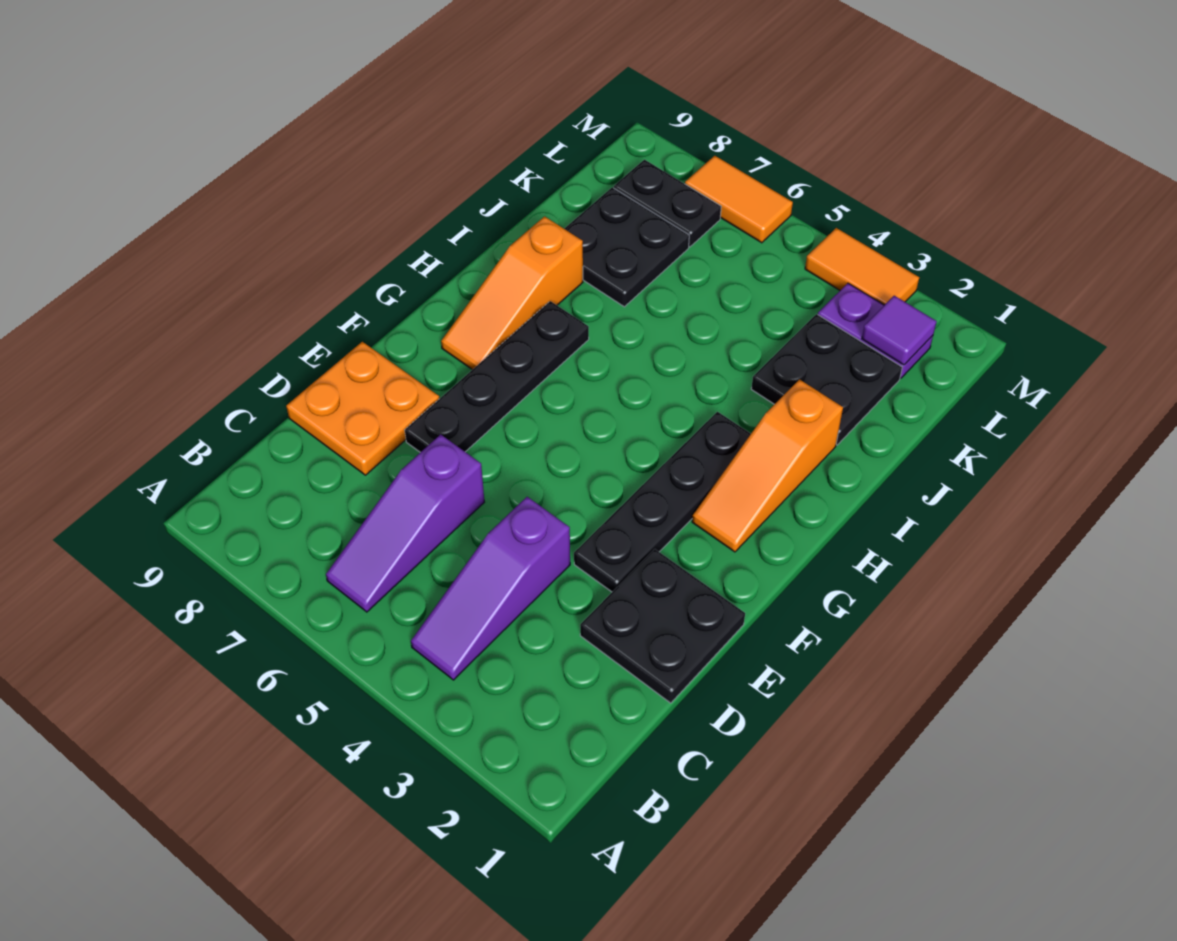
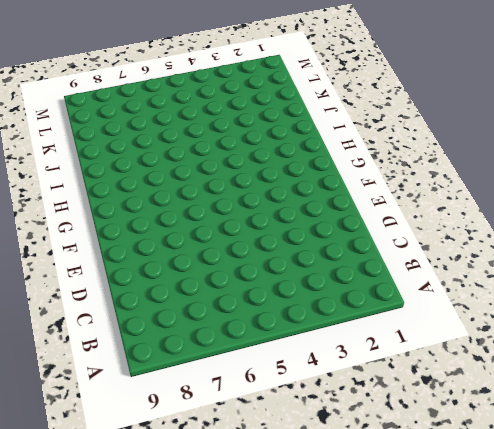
none -> purple 1x3 slope [411,497,570,680]
none -> purple 1x3 slope [326,434,484,612]
none -> black 2x2 plate [580,549,745,703]

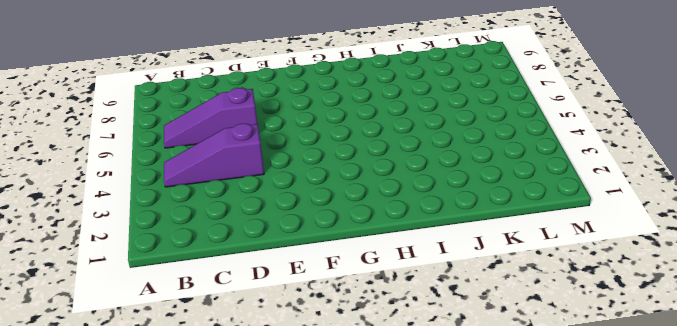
none -> black 2x2 plate [580,549,745,703]
none -> orange 2x2 plate [286,342,439,475]
none -> black 1x4 plate [574,412,751,592]

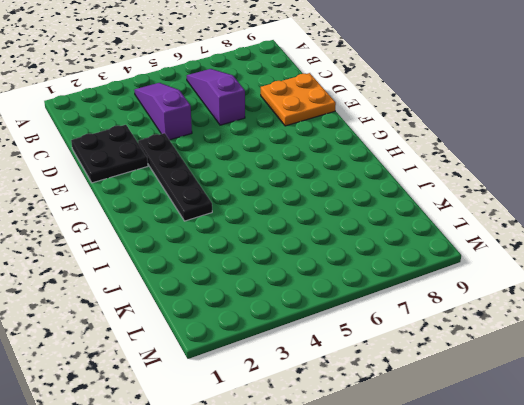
none -> black 1x4 plate [405,301,589,452]
none -> orange 1x3 slope [692,380,843,552]
none -> orange 1x3 slope [441,216,583,370]

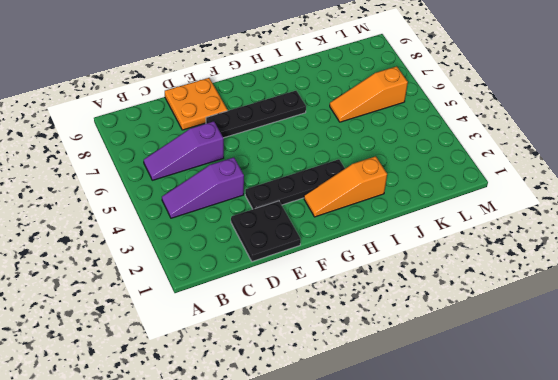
orange 1x3 slope [330,66,408,122] -> orange 1x3 slope moved to [441,216,583,370]
none -> black 2x2 plate [751,314,902,445]
none -> black 2x2 plate [564,187,689,307]
none -> purple 1x2 plate [818,283,933,378]

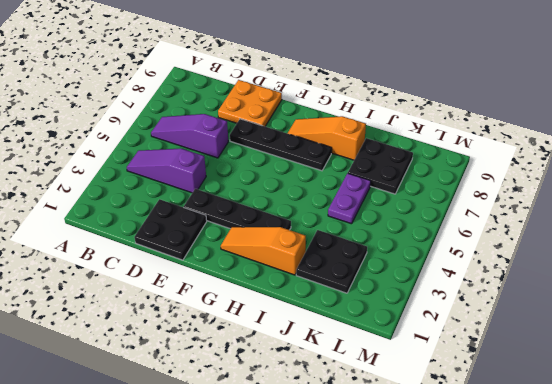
purple 1x2 plate [328,173,371,224] -> purple 1x2 plate moved to [818,283,933,378]
none -> black 1x2 plate [614,160,721,247]
none -> orange 1x2 tile [805,228,919,305]
none -> orange 1x2 tile [685,156,793,243]

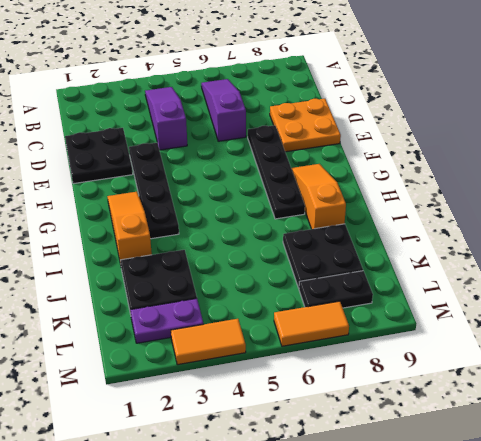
none -> purple 1x1 tile [862,296,937,365]

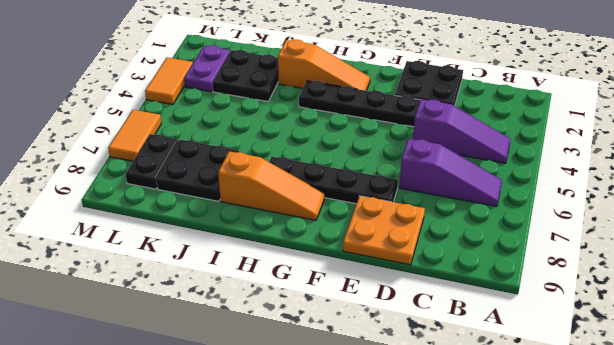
none -> purple 1x1 tile [862,296,937,365]

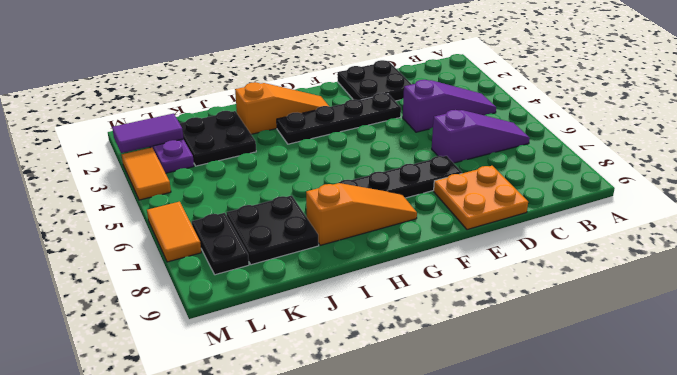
purple 1x2 tile [112,113,184,153] -> purple 1x1 tile [862,296,937,365]

